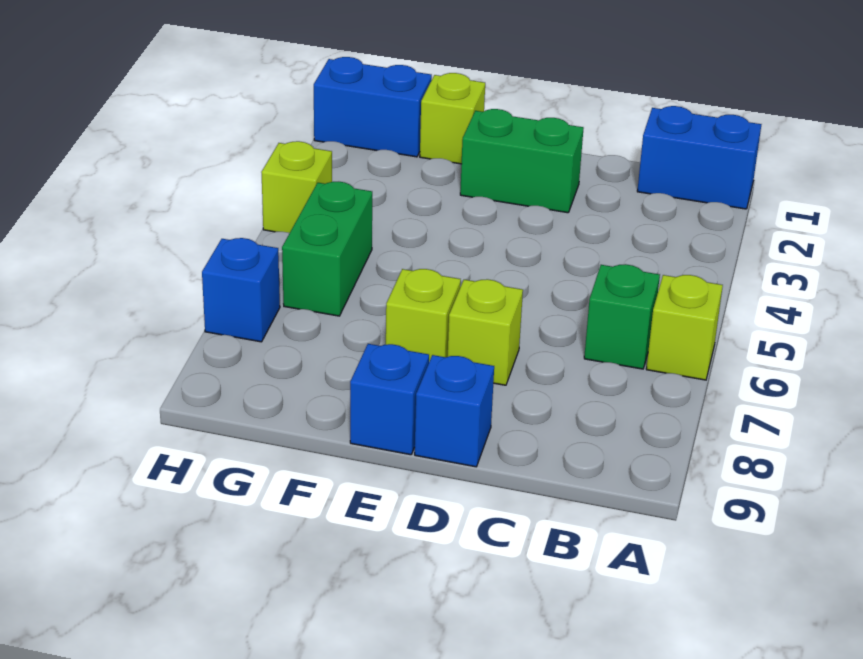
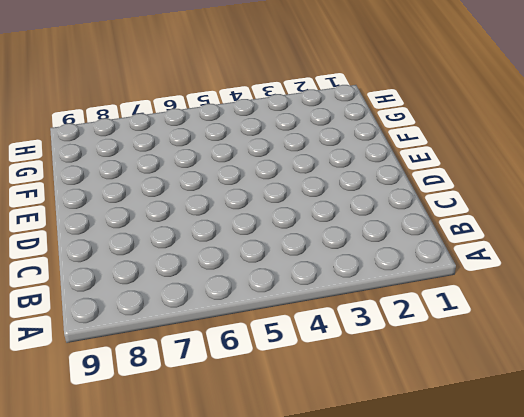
none -> blue 1x2 brick [637,106,761,209]
none -> lime 1x1 brick [646,275,723,380]
none -> green 1x1 brick [584,264,660,369]

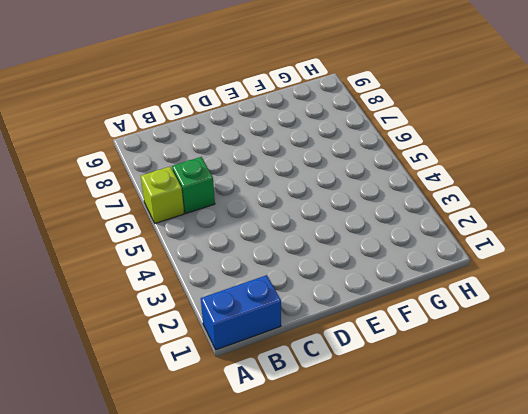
none -> green 1x2 brick [460,109,584,213]
none -> lime 1x1 brick [448,279,523,385]
none -> blue 1x1 brick [415,355,494,467]

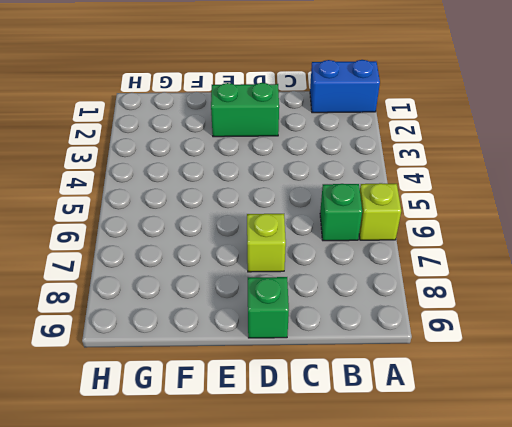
green 1x1 brick [248,277,289,338] -> blue 1x1 brick [415,355,494,467]
none -> lime 1x1 brick [386,269,461,362]
none -> blue 1x1 brick [350,344,429,455]
none -> lime 1x1 brick [420,73,485,164]

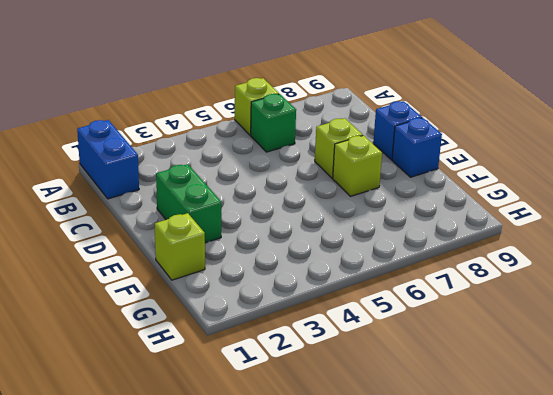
none -> blue 1x2 brick [314,57,432,157]
none -> green 1x2 brick [282,182,372,316]
none -> lime 1x1 brick [261,141,332,233]

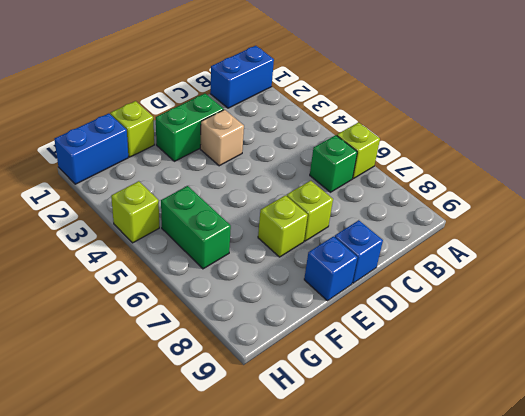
tan 1x1 brick [200,110,244,166] -> none
none -> blue 1x1 brick [202,238,280,342]

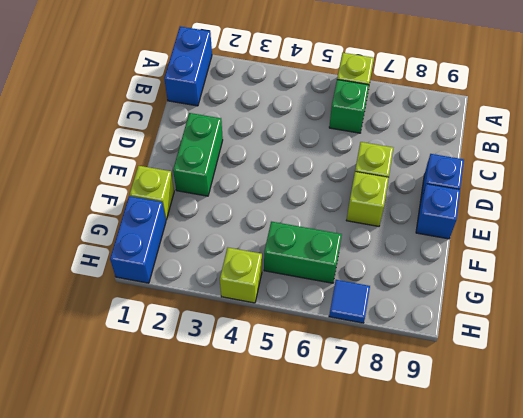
blue 1x1 tile [329,280,370,323] -> blue 1x1 brick [202,238,280,342]

